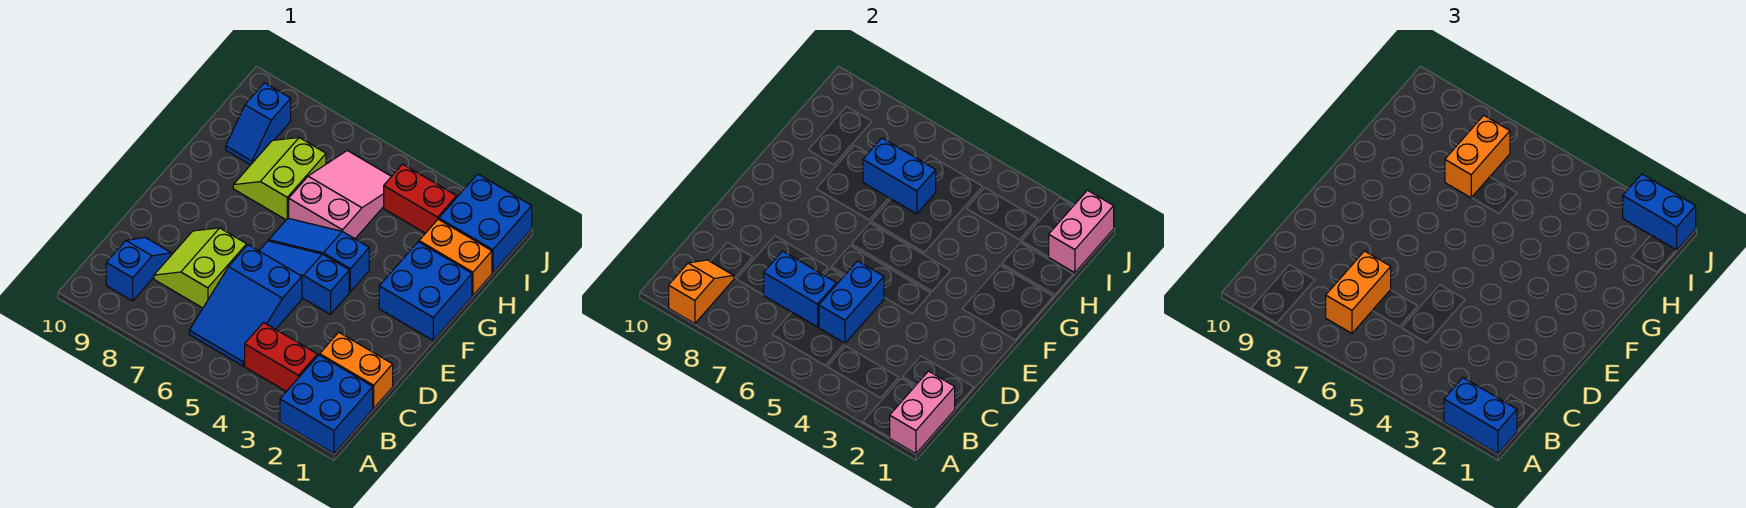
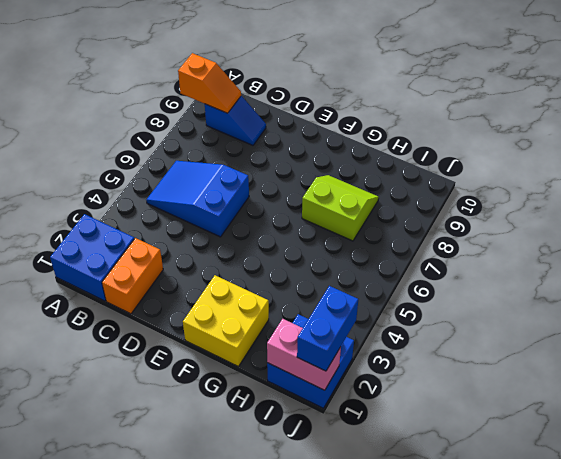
yellow 2x2 brick [183,275,269,366] -> blue 2x2 brick [379,242,472,340]
none -> red 1x2 brick [245,322,317,391]
none -> lime 2x2 slope [154,228,247,308]
none -> blue 1x3 slope [259,241,349,314]

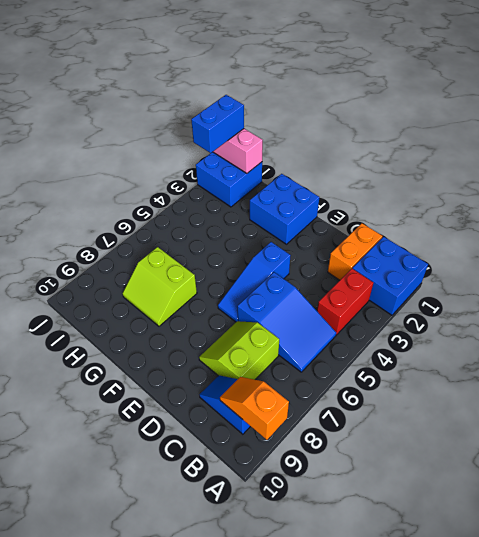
lime 2x2 slope [199,321,279,380] -> lime 2x2 slope turned to [154,228,247,308]
none -> blue 1x3 slope [269,218,369,292]
none -> pink 2x3 slope [289,151,392,239]
none -> orange 1x2 brick [419,219,492,295]

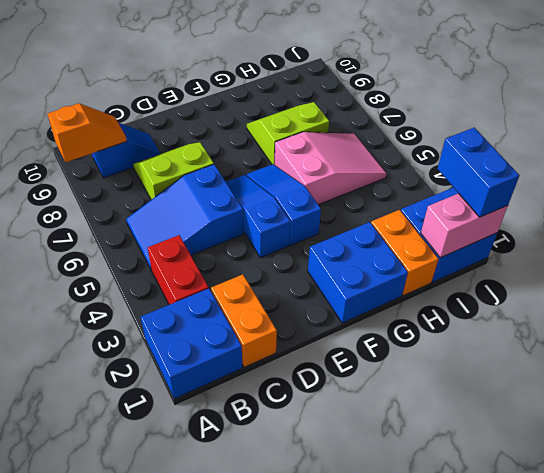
none -> blue 1x2 slope [226,83,291,165]
none -> red 1x2 brick [384,164,457,233]
none -> pink 1x2 brick [890,371,955,454]

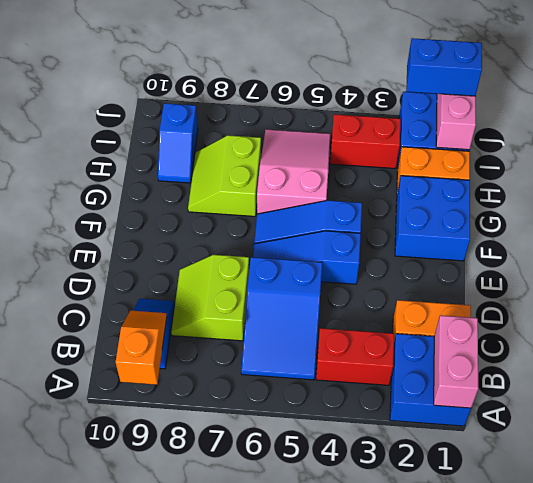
none -> blue 1x2 brick [819,261,884,343]
none -> blue 1x2 brick [764,251,836,327]
none -> blue 1x2 brick [863,138,936,214]

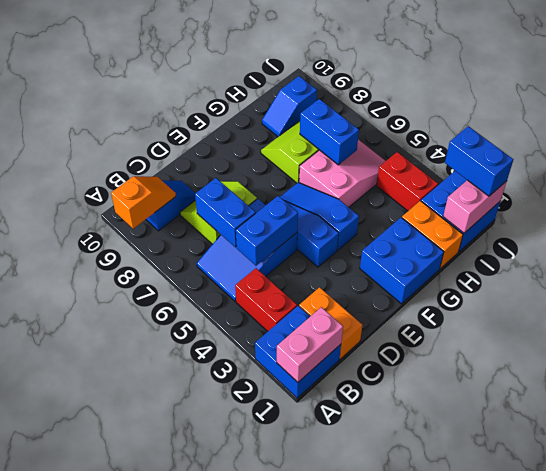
none -> blue 1x2 brick [1444,378,1517,454]
none -> orange 1x2 brick [1326,251,1391,333]
none -> orange 1x2 brick [1445,115,1510,198]

